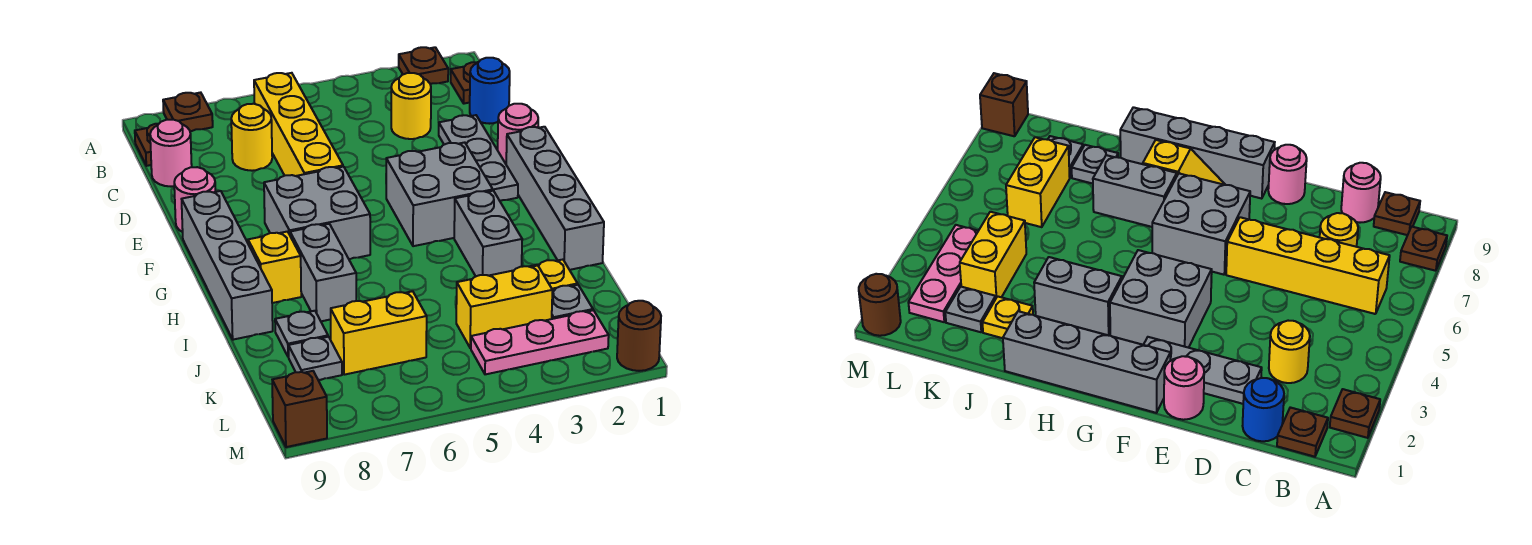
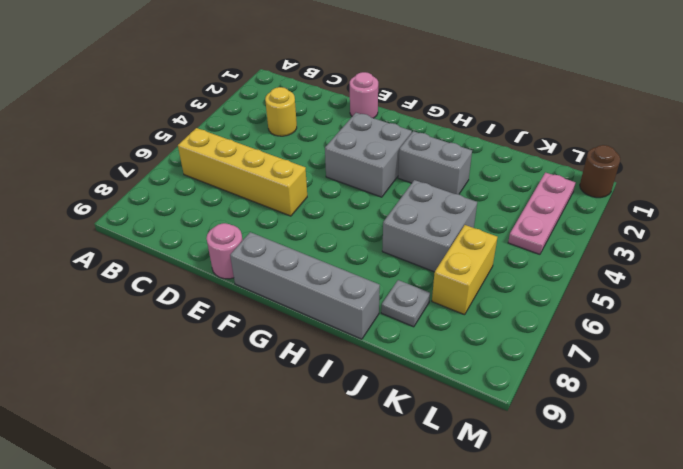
grey 2x2 brick [382,180,477,272] -> grey 2x2 brick moved to [264,167,370,259]
none -> brown 1x1 plate [399,47,448,84]
none -> brown 1x1 plate [163,92,213,132]
none -> brown 1x1 plate [451,62,478,104]

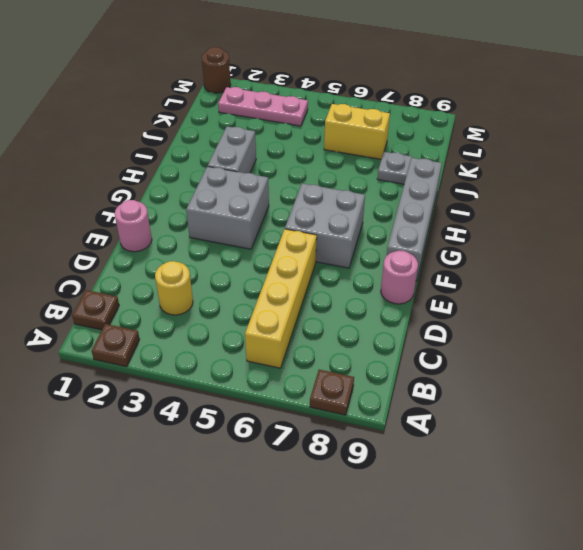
none -> brown 1x1 plate [135,124,158,166]
none -> blue 1x1 round brick [470,58,510,124]
none -> yellow 1x1 round brick [231,104,272,171]

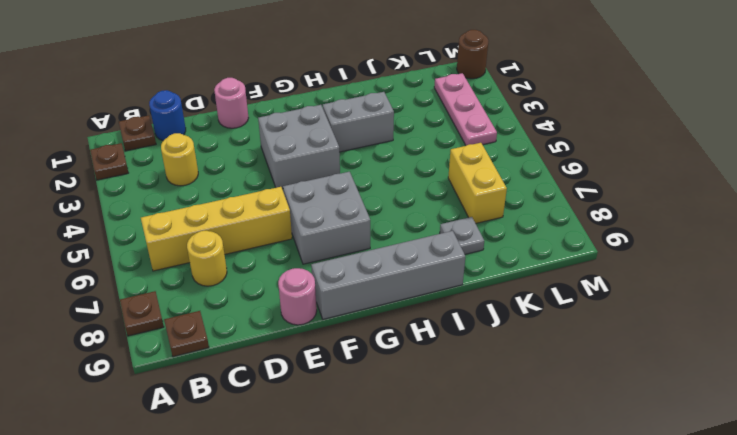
none -> pink 1x1 round brick [150,120,192,187]
none -> grey 1x3 plate [439,115,518,201]
none -> grey 1x4 brick [506,127,604,270]

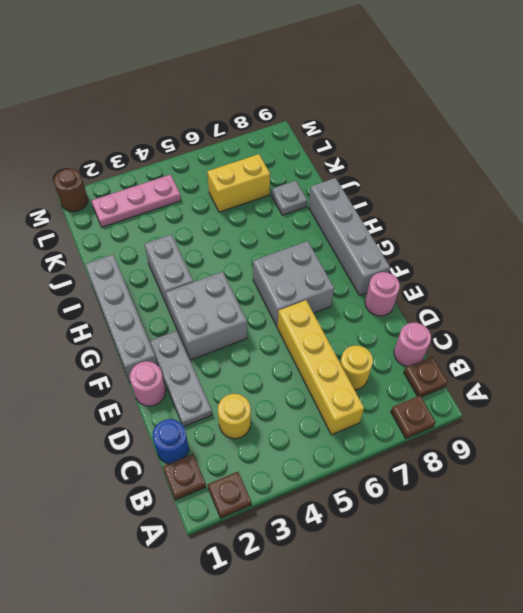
none -> yellow 1x2 slope [247,232,301,303]
none -> grey 1x2 brick [290,224,356,321]
none -> yellow 1x1 plate [529,260,578,290]

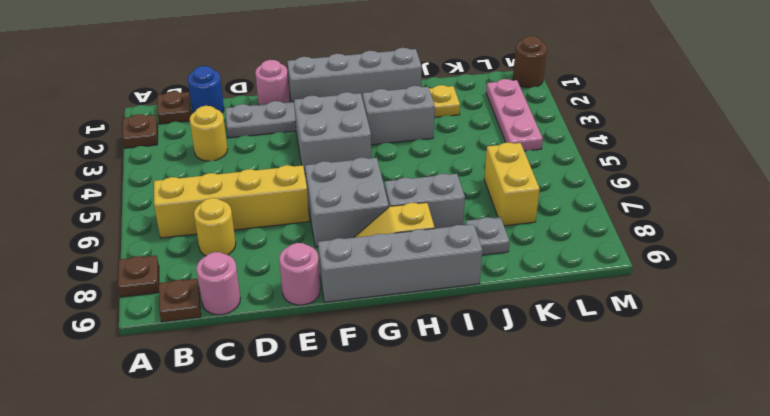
none -> grey 1x1 plate [552,285,593,319]
none -> yellow 1x2 brick [456,266,552,348]
none -> grey 1x1 plate [288,337,342,380]

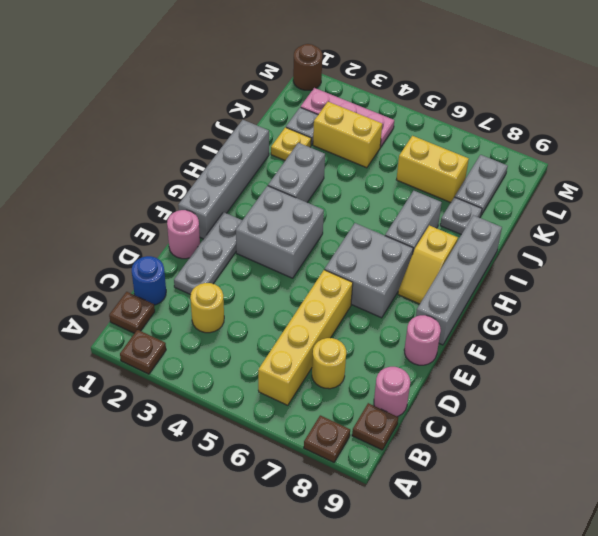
grey 1x2 plate [455,155,508,215] -> grey 1x1 plate [288,337,342,380]
none -> brown 1x1 brick [272,371,327,447]

